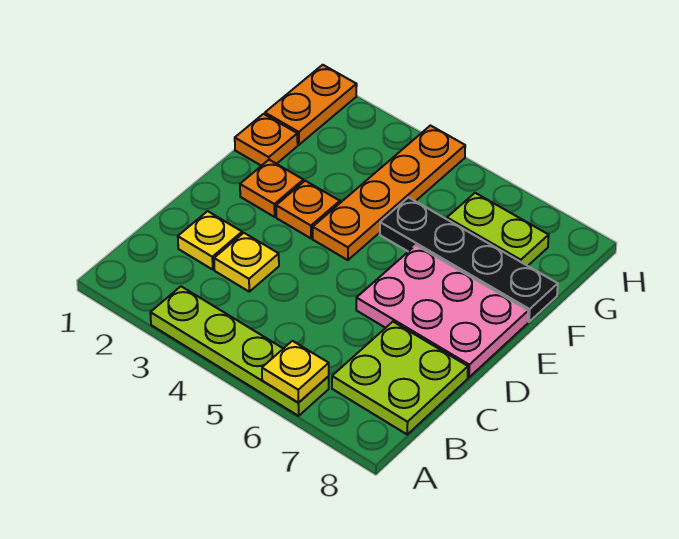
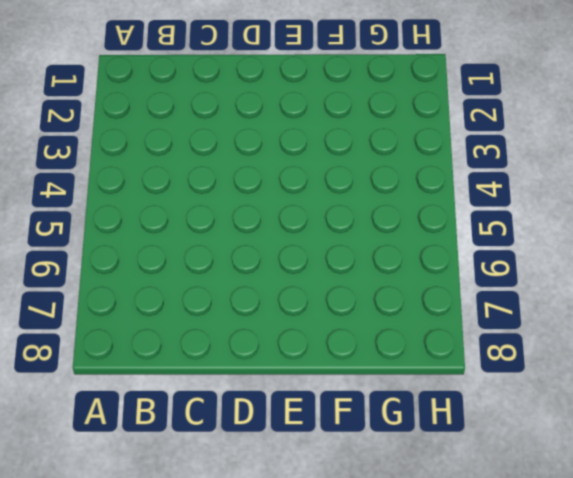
none -> lime 1x4 plate [150,286,329,416]
none -> lime 2x2 plate [332,322,468,434]
none -> yellow 1x1 plate [178,211,242,269]

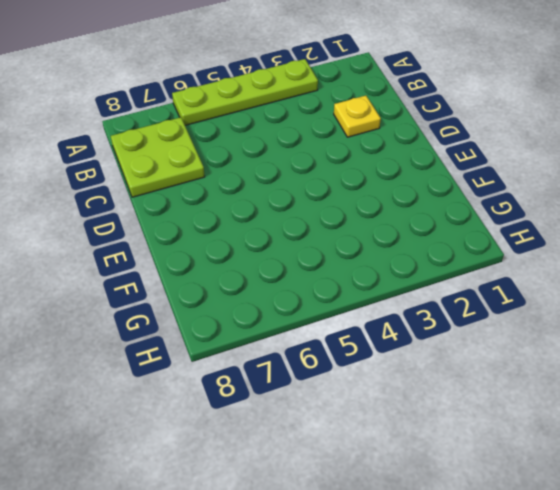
none -> yellow 1x1 plate [214,233,279,292]
none -> pink 2x3 plate [356,245,528,377]
none -> orange 1x1 plate [240,160,303,217]

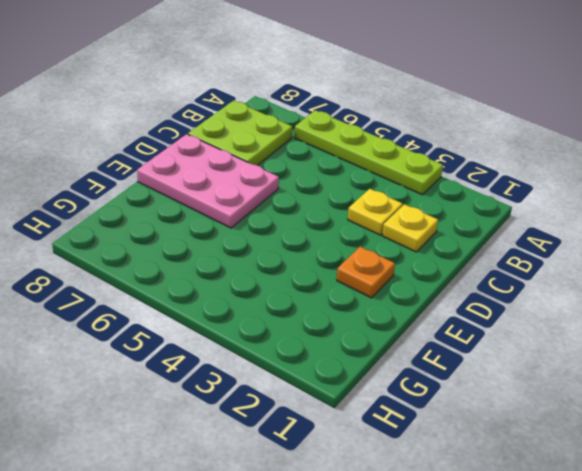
none -> orange 1x1 plate [276,181,340,238]
none -> orange 1x4 plate [313,126,465,260]
none -> orange 1x1 plate [235,114,298,166]

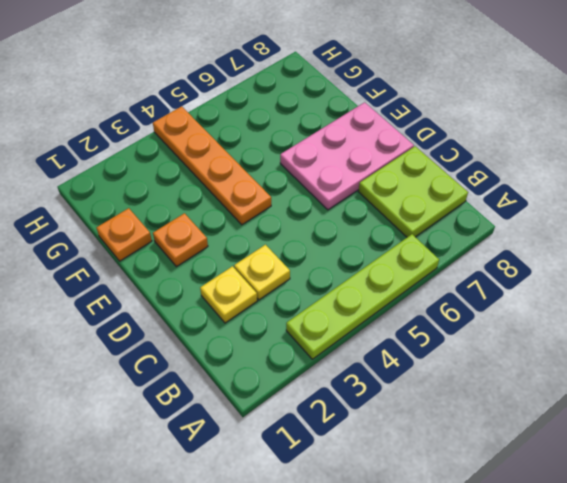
none -> orange 1x1 plate [276,181,340,238]
none -> black 1x4 plate [380,197,558,322]
none -> orange 1x2 plate [265,65,357,145]

